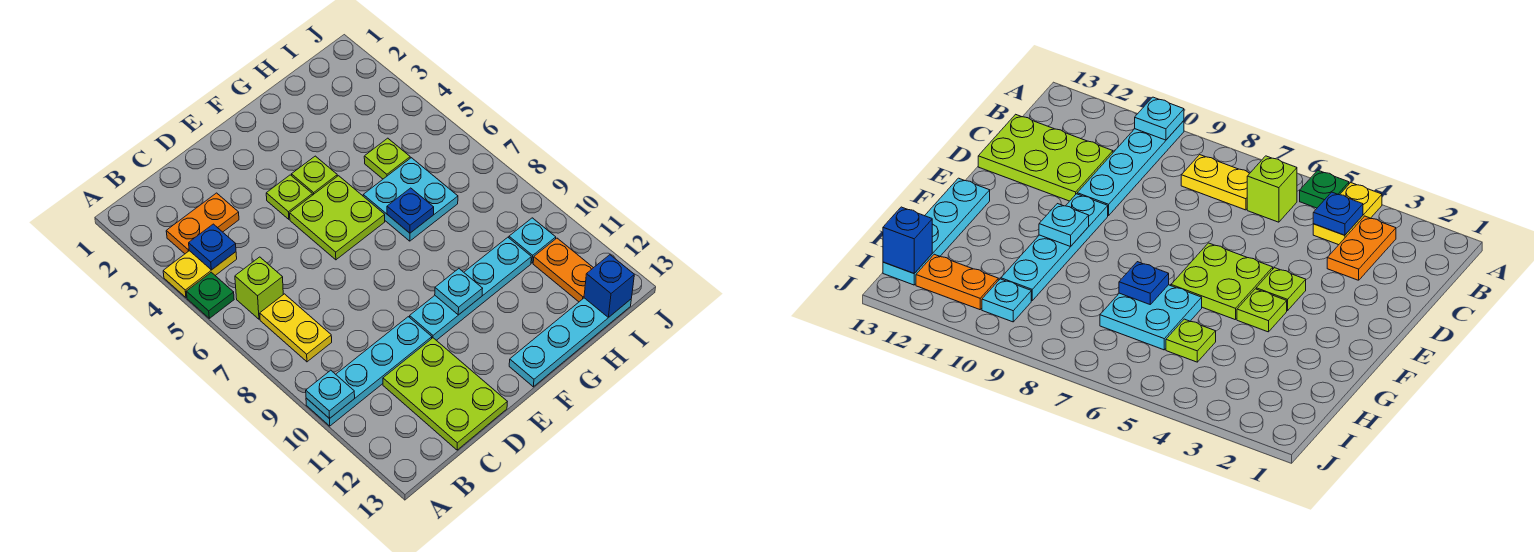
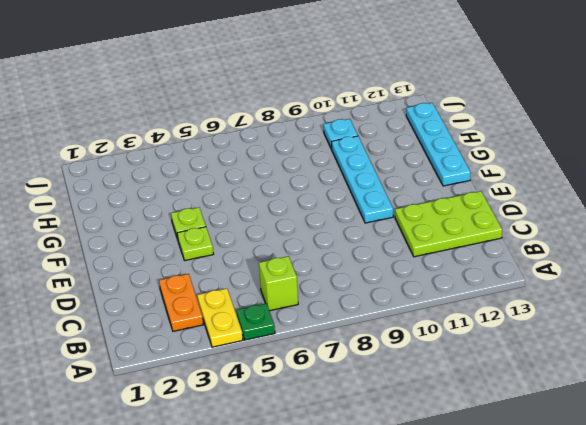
none -> cyan 1x4 plate [306,317,432,426]
none -> yellow 1x2 plate [260,294,332,362]
none -> lime 2x2 plate [290,176,385,260]

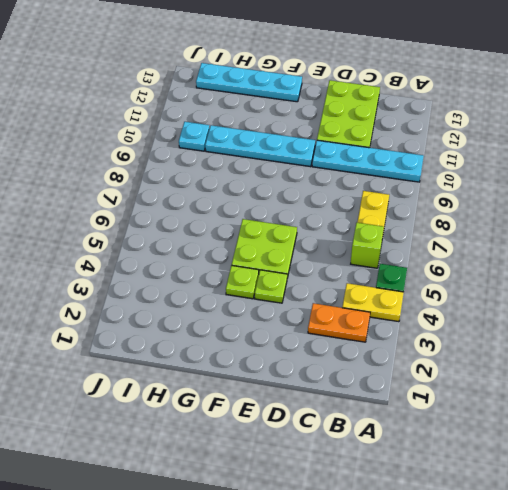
none -> cyan 2x2 plate [363,158,458,241]
none -> lime 1x1 plate [364,138,410,179]
none -> orange 1x2 plate [533,238,593,302]

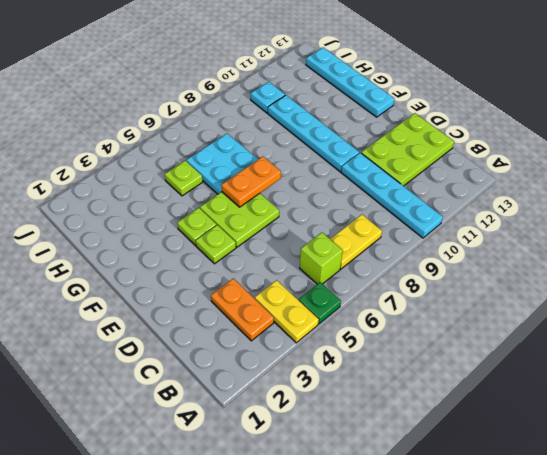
orange 1x2 plate [221,157,281,207] -> orange 1x2 plate moved to [533,238,593,302]
none -> cyan 1x1 plate [306,370,355,419]
none -> blue 1x1 plate [189,224,236,270]
none -> cyan 1x1 plate [435,269,483,315]

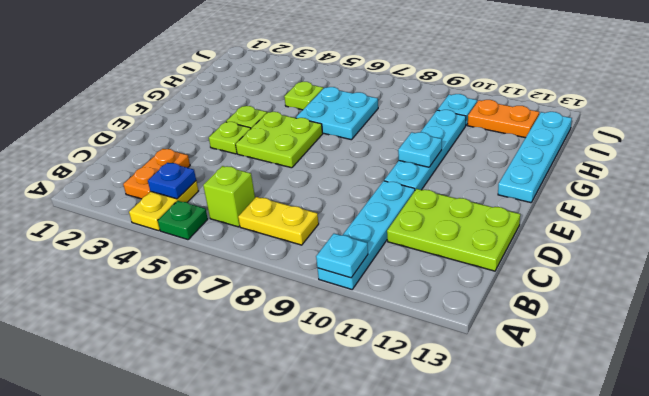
none -> blue 1x1 plate [387,188,434,233]
none -> blue 1x1 brick [584,255,634,318]

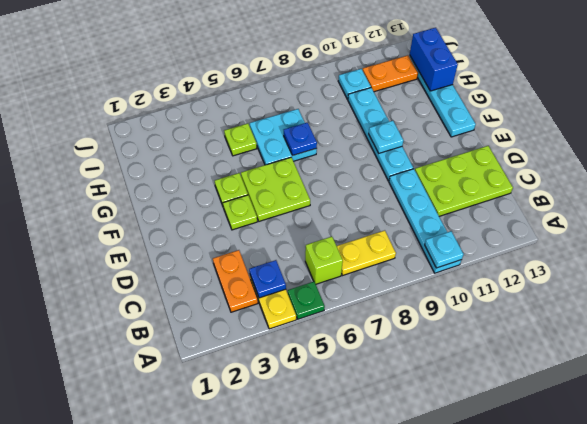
blue 1x2 brick [410,28,458,91] -> blue 1x1 brick [584,255,634,318]

